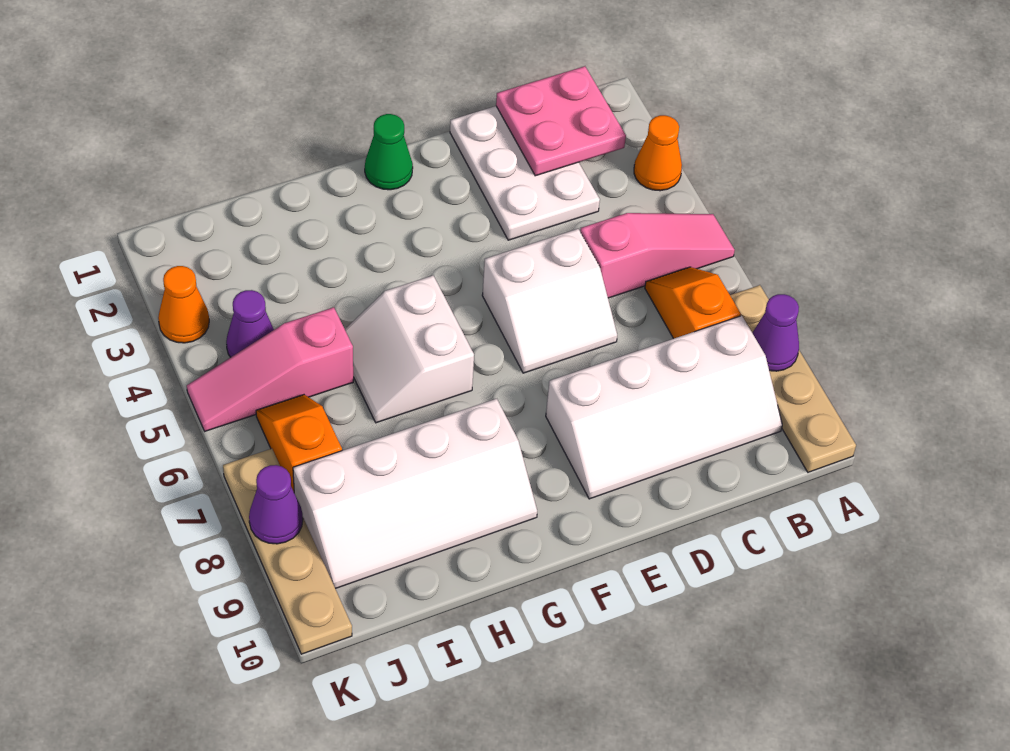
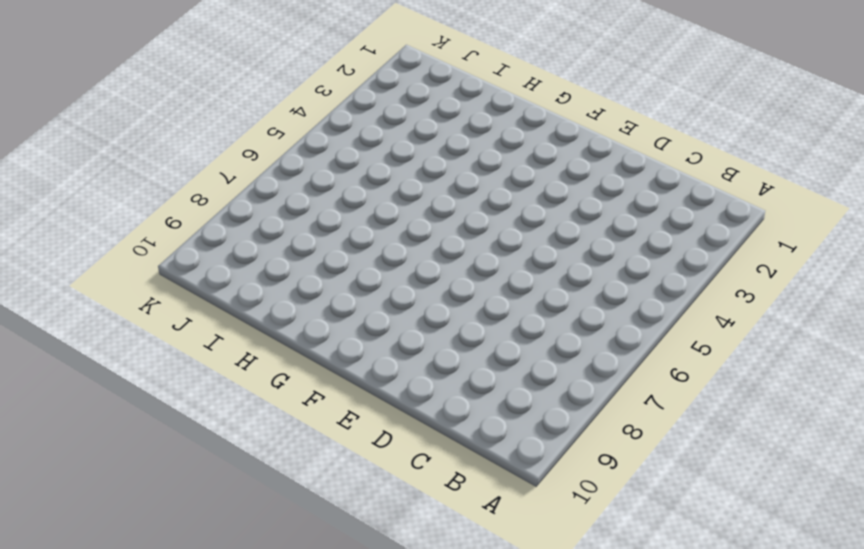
none -> orange 1x1 cone [634,115,682,191]
none -> pink 1x3 slope [580,213,735,298]
none -> tan 1x4 plate [730,285,856,472]

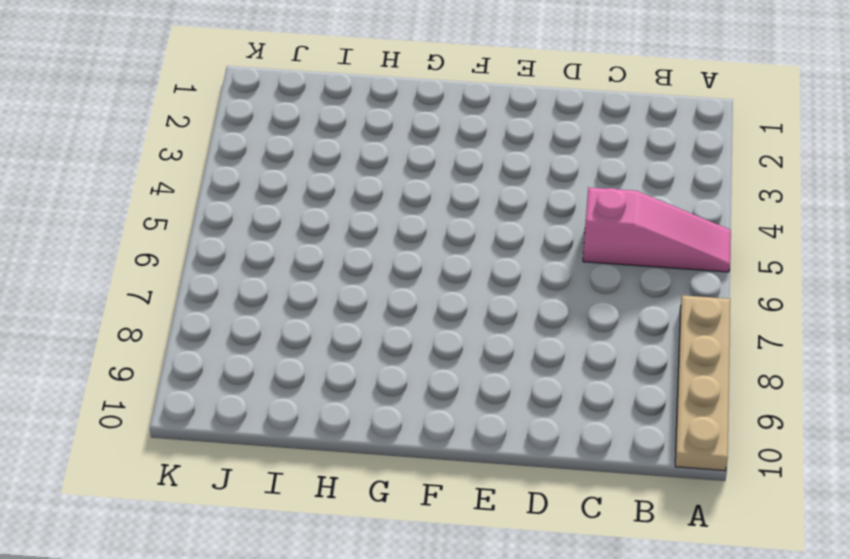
none -> orange 1x1 cone [634,115,682,191]
none -> orange 1x2 slope [645,267,741,339]
none -> white 2x4 slope [546,316,782,499]

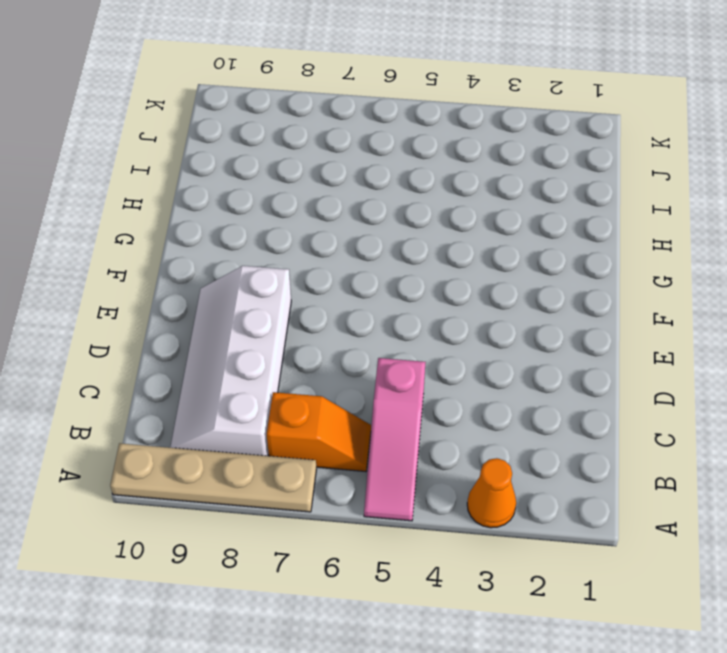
none -> white 2x3 plate [450,106,600,240]
none -> white 2x2 slope [482,229,617,373]
none -> green 1x1 cone [365,114,413,190]

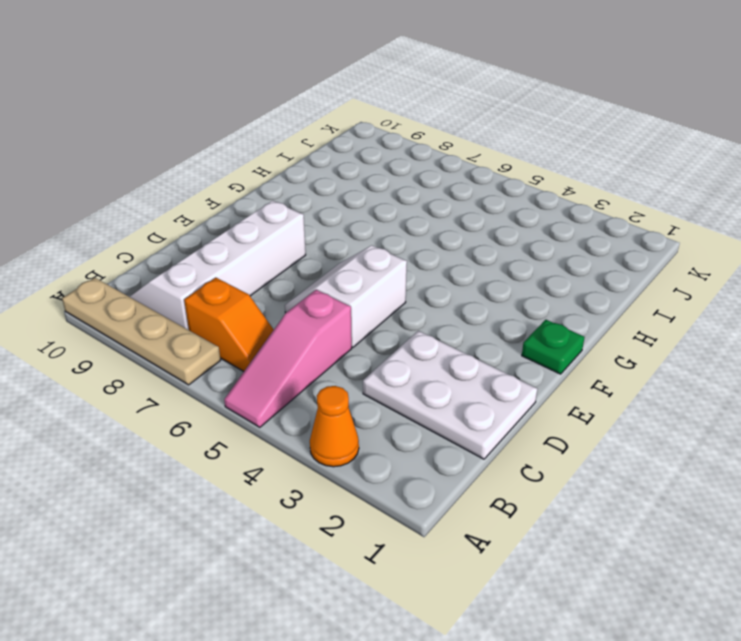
green 1x1 plate [522,320,585,374] -> green 1x1 cone [365,114,413,190]
none -> white 2x2 slope [345,276,474,423]
none -> white 2x4 slope [293,399,537,589]
none -> pink 1x3 slope [187,307,353,431]

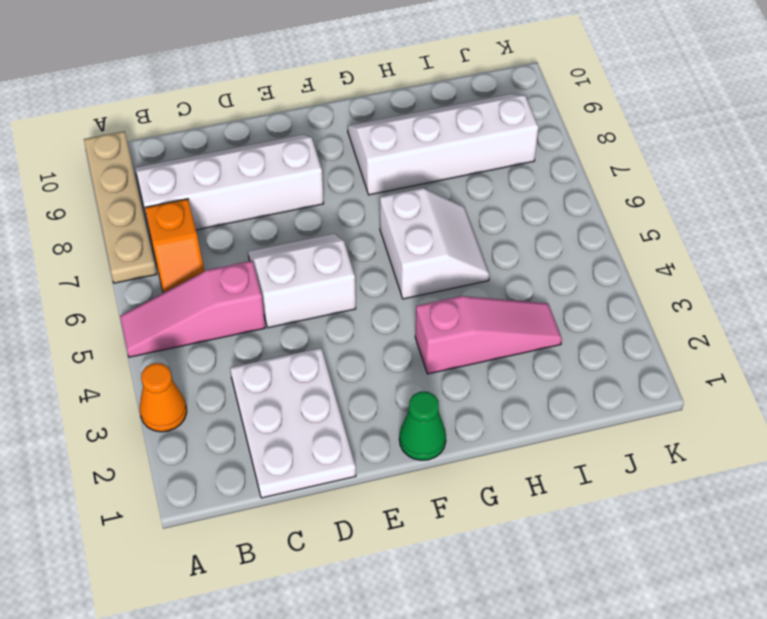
pink 1x3 slope [415,296,562,374] -> pink 1x3 slope moved to [187,307,353,431]
none -> purple 1x1 cone [226,290,274,357]
none -> orange 1x2 slope [256,395,342,491]
none -> orange 1x1 cone [158,266,209,343]

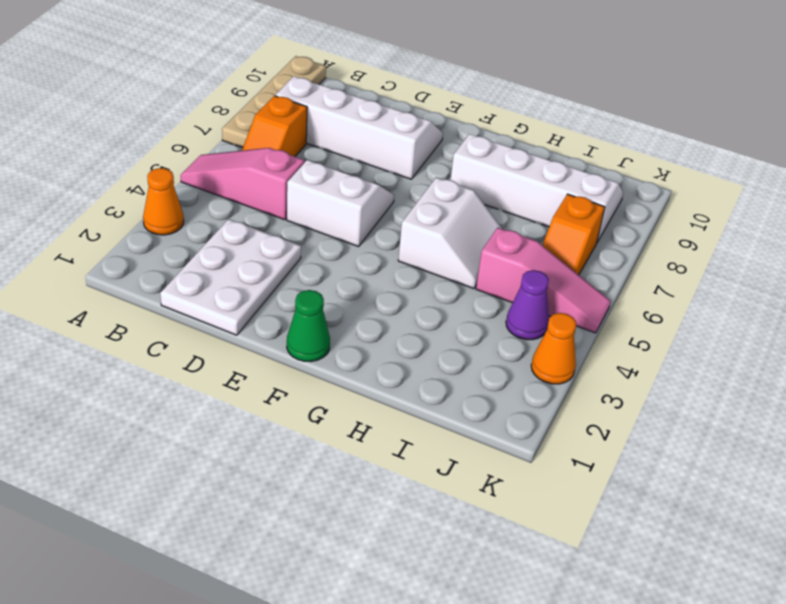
none -> tan 1x4 plate [223,449,352,654]
none -> purple 1x1 cone [752,294,799,371]
none -> pink 2x2 plate [496,66,626,176]

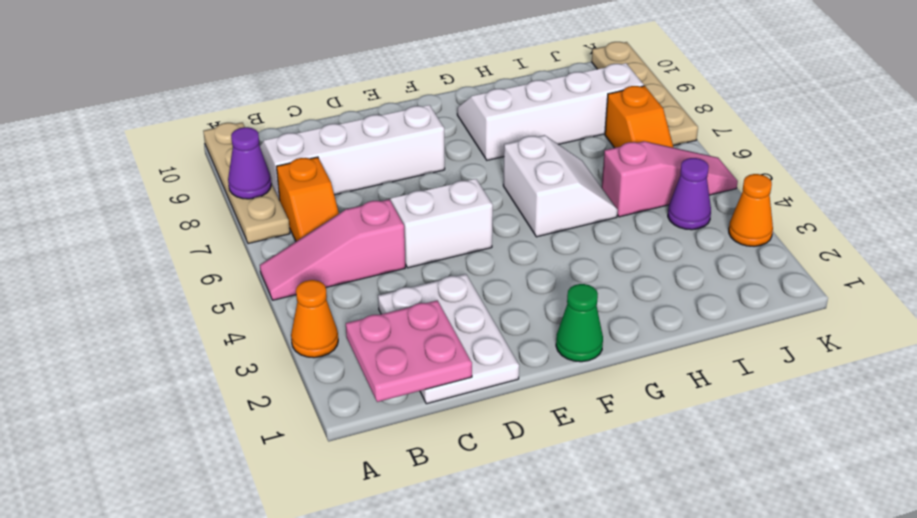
none -> purple 1x1 cone [249,465,303,544]

